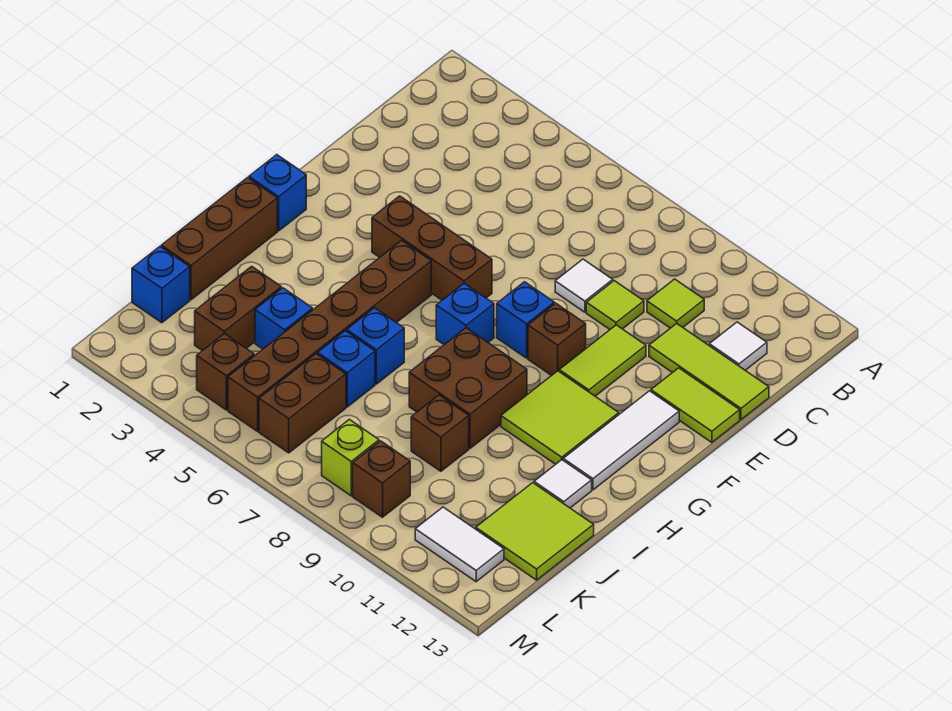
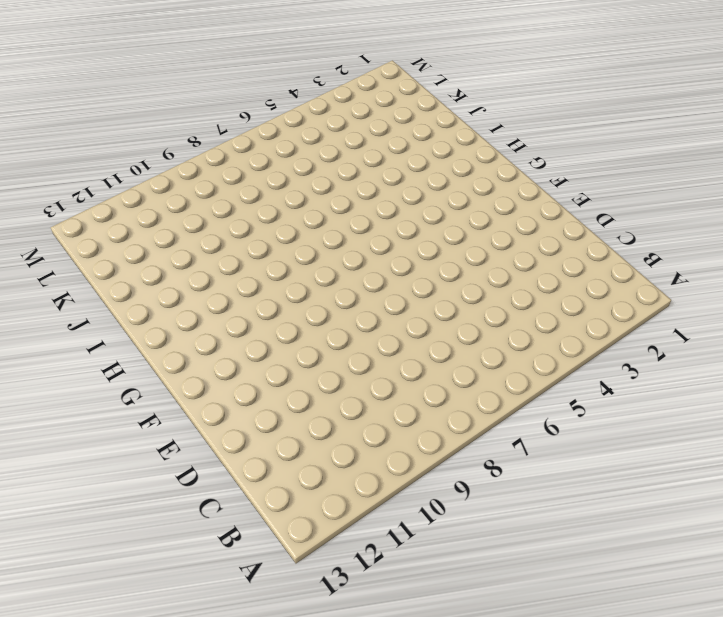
none -> lime 1x1 tile [647,279,704,328]
none -> white 1x1 tile [709,322,767,370]
none -> white 1x1 tile [555,259,613,312]
none -> lime 1x1 tile [586,281,644,329]

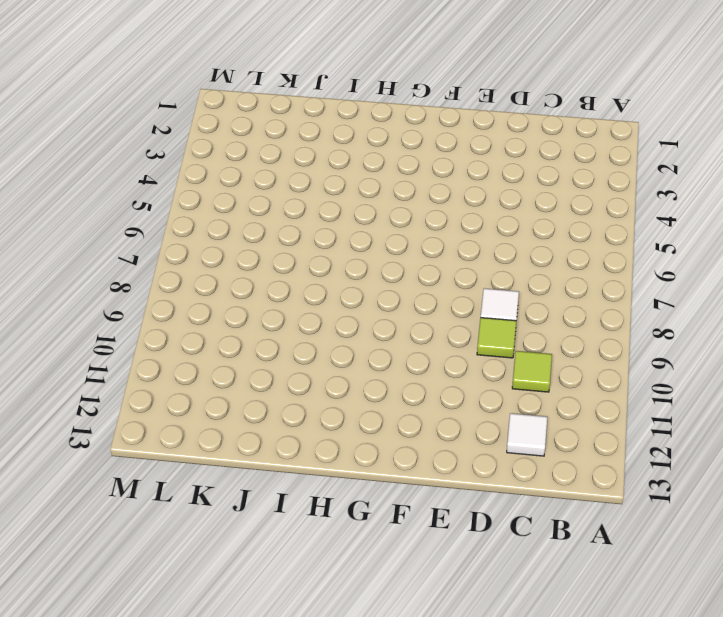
none -> lime 1x3 tile [649,323,769,419]
none -> lime 1x2 tile [559,325,646,396]
none -> lime 1x2 tile [651,368,740,442]
none -> brown 1x3 brick [372,196,492,300]

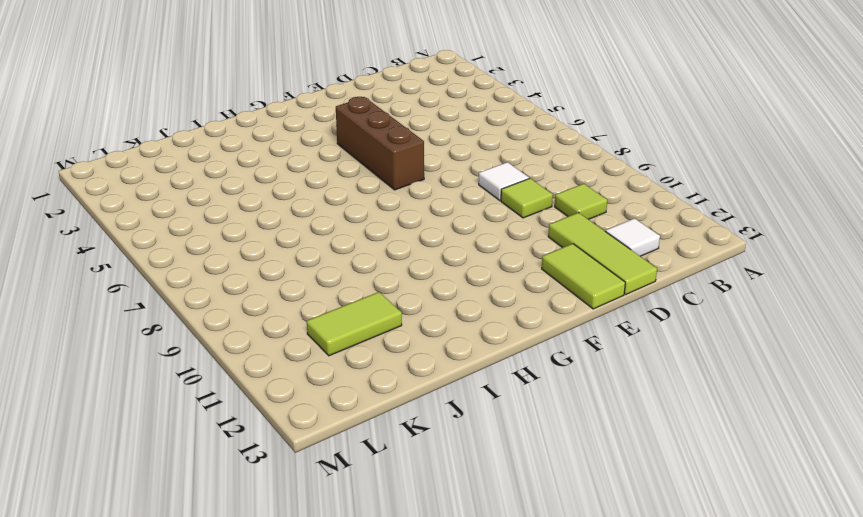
lime 1x2 tile [307,292,402,356] -> lime 1x2 tile moved to [559,325,646,396]
none -> blue 1x1 brick [497,282,554,358]
none -> brown 1x1 brick [528,303,586,376]
none -> white 1x3 tile [563,391,679,490]
none -> blue 1x1 brick [249,155,306,231]

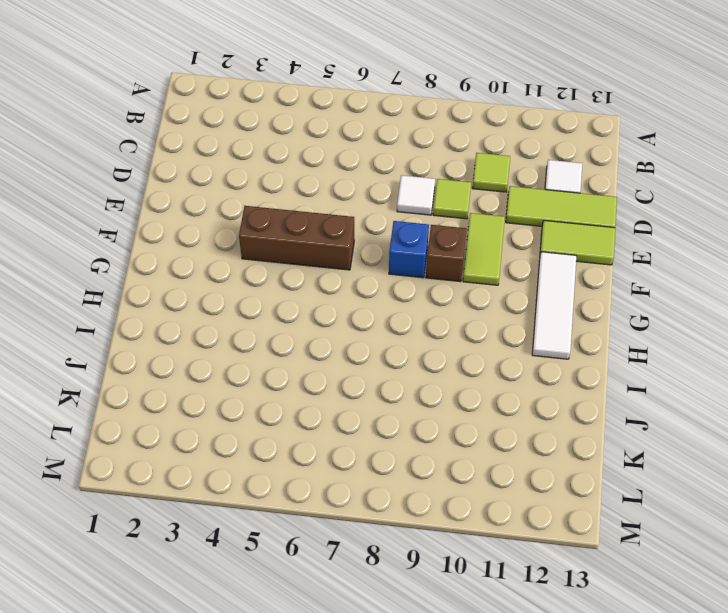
none -> blue 1x1 brick [249,155,306,231]
none -> brown 1x6 brick [228,240,431,431]
none -> blue 1x1 brick [436,283,494,345]
none -> lime 2x2 tile [501,371,619,464]

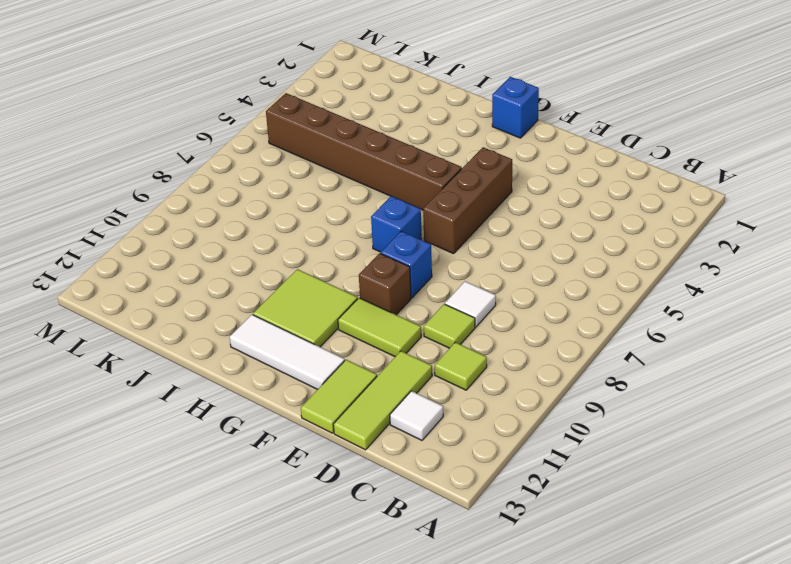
none -> brown 1x3 brick [161,178,277,300]
none -> brown 2x2 brick [409,328,527,448]
none -> blue 1x1 brick [347,308,404,384]
none -> white 1x1 tile [534,460,592,508]

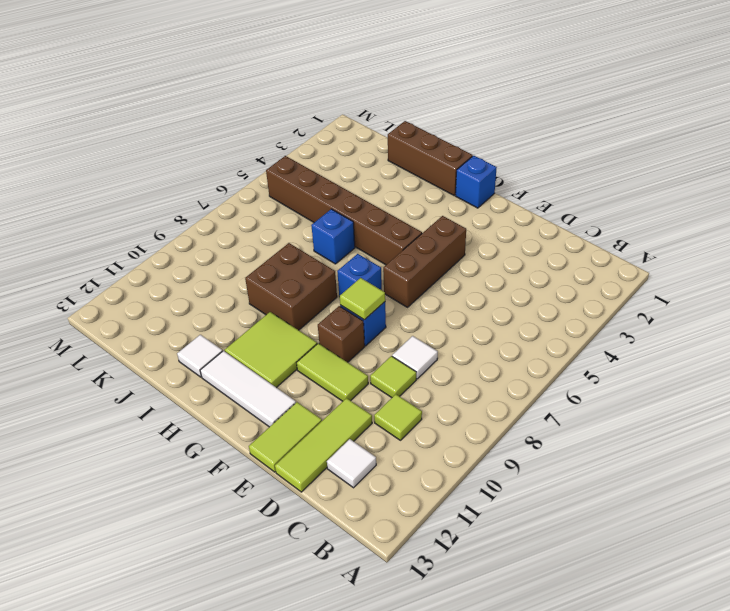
lime 1x1 tile [340,278,385,320] -> none
none -> brown 1x2 brick [195,266,281,351]
none -> blue 1x1 brick [255,288,313,349]
none -> blue 1x1 brick [318,331,375,407]
none -> brown 1x1 brick [411,395,469,471]

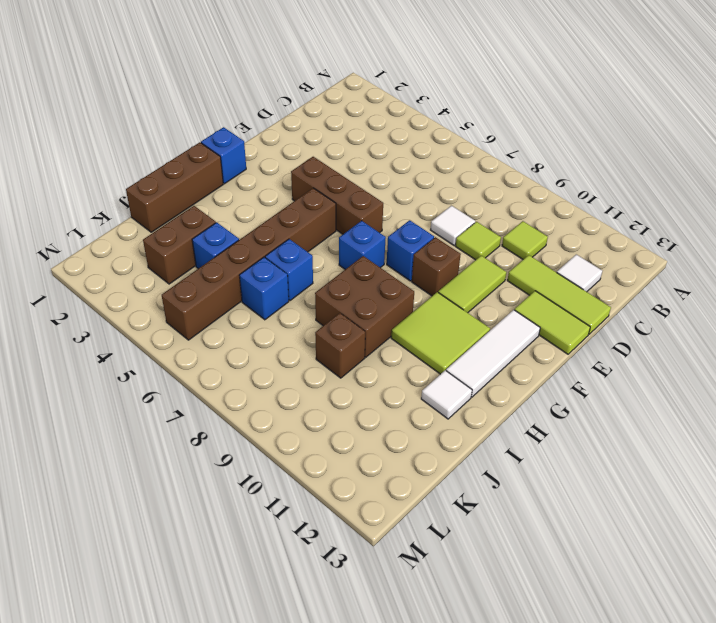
none -> lime 2x2 tile [476,483,594,580]
none -> blue 1x1 brick [132,247,190,323]
none -> brown 1x2 brick [259,354,346,453]
none -> brown 1x1 brick [197,334,254,410]

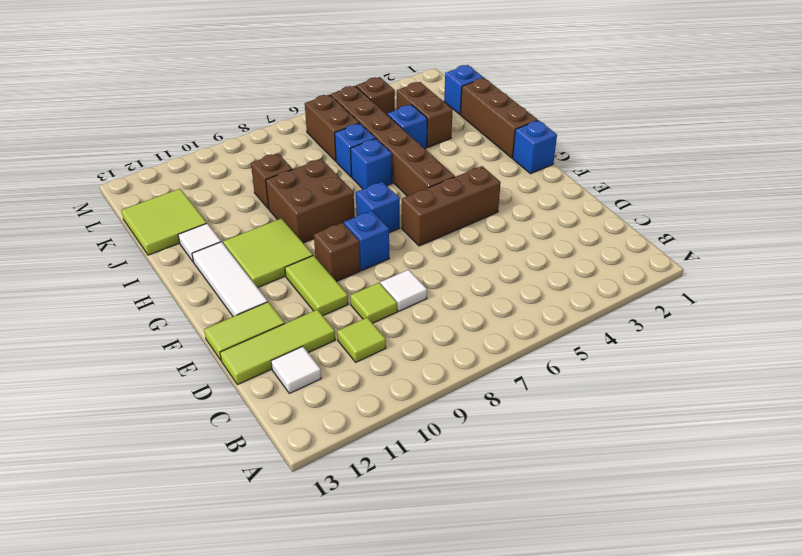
none -> lime 1x1 brick [322,419,379,496]
none -> brown 1x1 brick [353,441,410,517]
none -> white 1x2 tile [415,507,504,582]

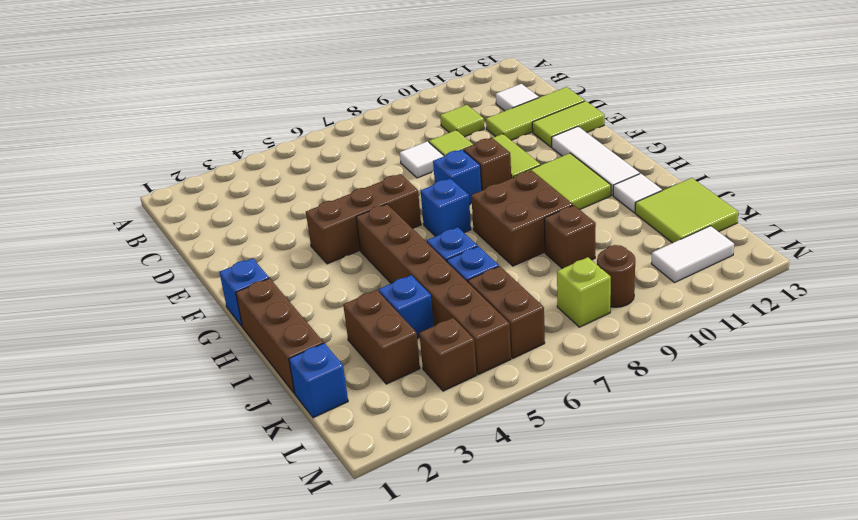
brown 1x1 round brick [597,245,635,307] -> brown 1x1 brick [353,441,410,517]

